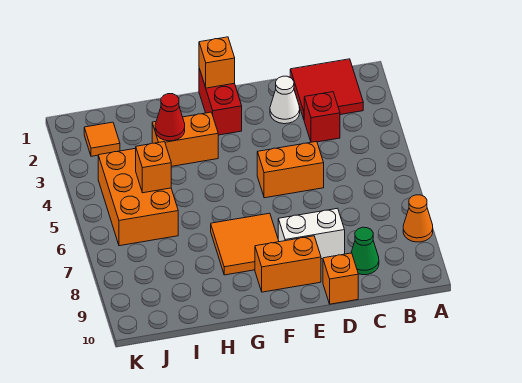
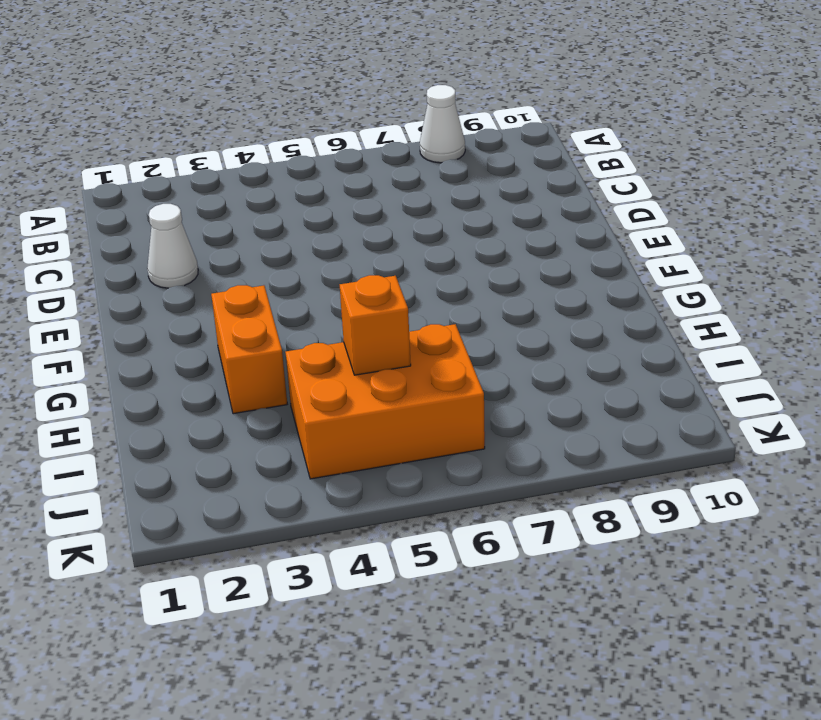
white 1x1 cone [420,85,465,163] -> orange 1x1 cone [403,195,433,242]
none -> red 2x2 tile [290,59,363,119]
none -> red 1x1 brick [304,92,340,142]
none -> green 1x1 cone [351,227,379,275]

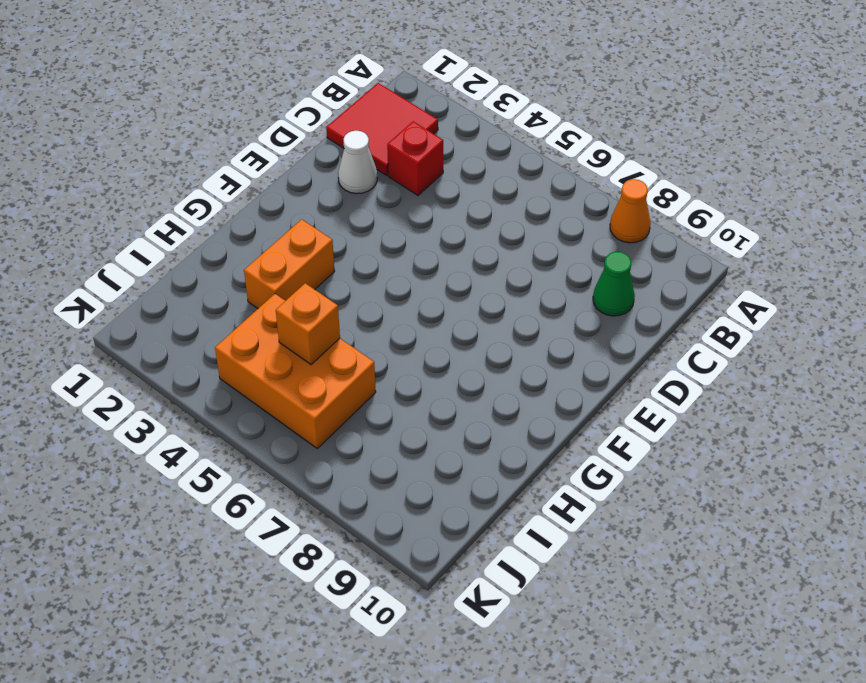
none -> orange 1x2 brick [257,141,324,198]
none -> white 1x2 brick [278,208,345,259]
none -> orange 1x1 brick [323,253,358,304]

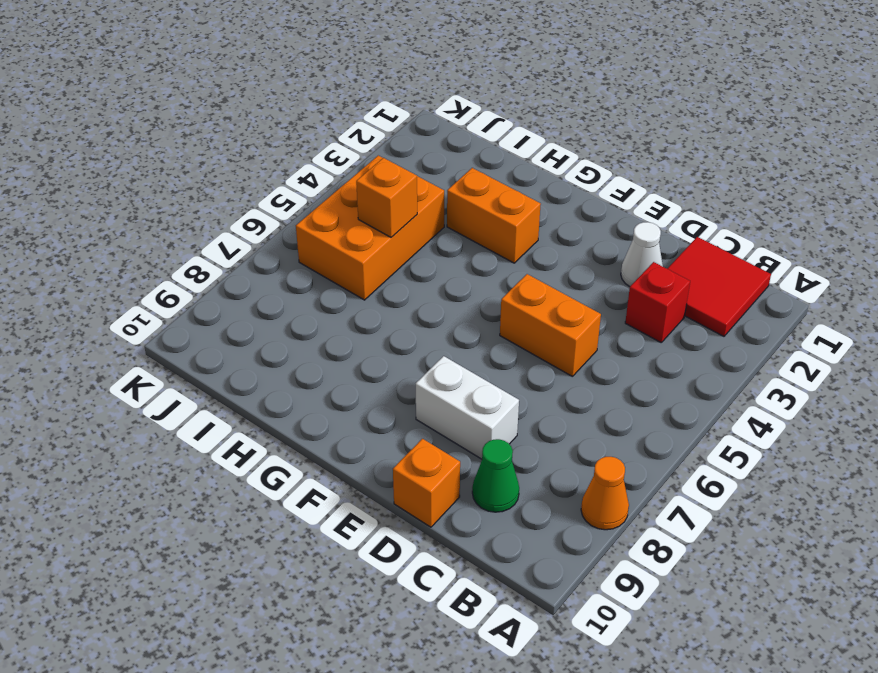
none -> orange 1x2 brick [255,236,321,292]
none -> red 1x2 brick [199,68,242,135]
none -> orange 2x2 tile [211,213,279,275]

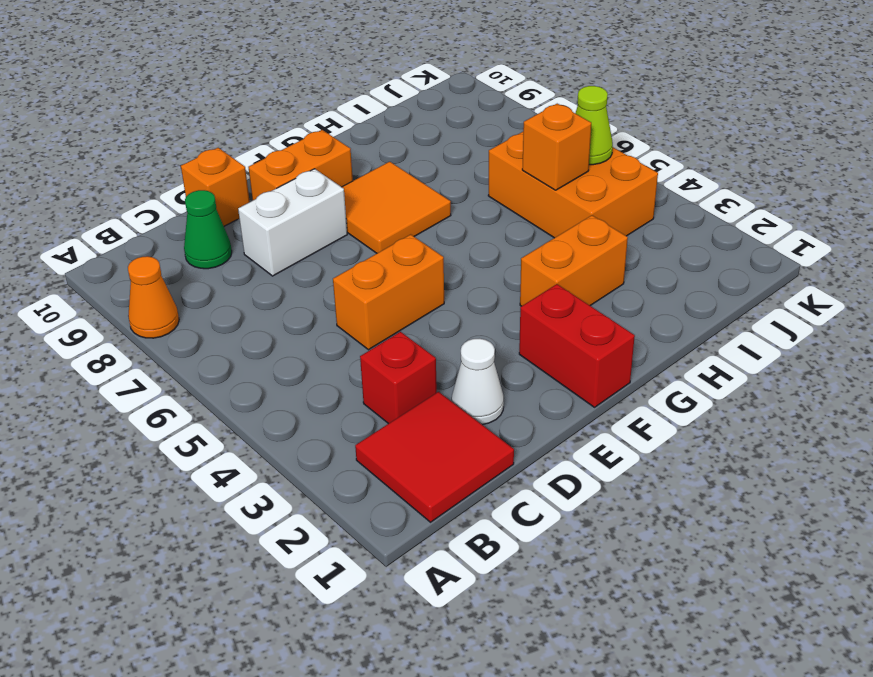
lime 1x1 cone [575,86,613,165] -> none
none -> orange 1x1 tile [84,122,120,156]
none -> orange 1x1 brick [199,37,235,88]
none -> red 1x1 cone [155,94,185,141]

